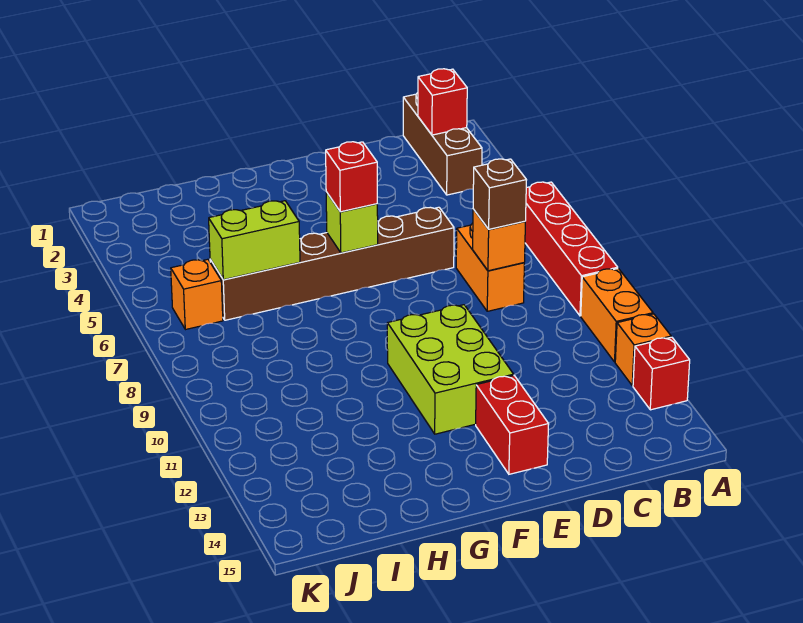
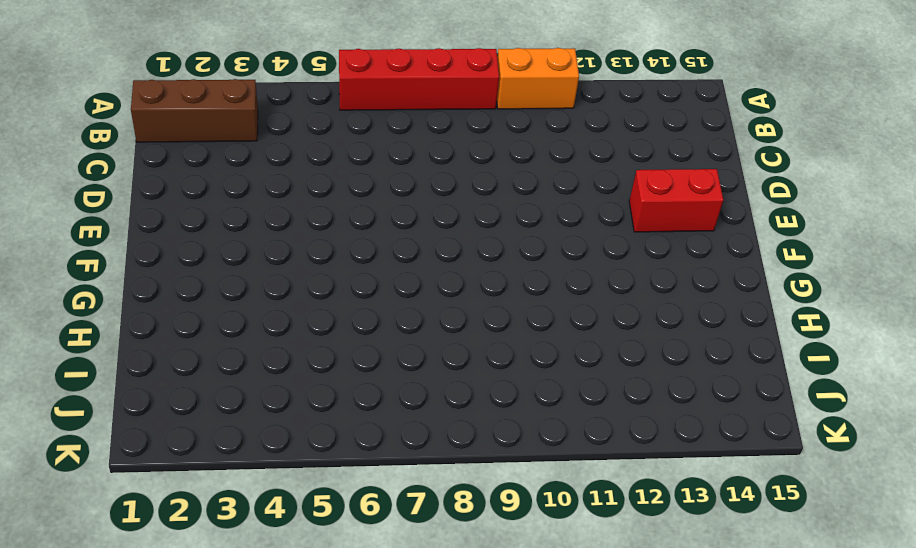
none -> orange 1x1 brick [615,314,671,386]
none -> red 1x1 brick [633,337,690,410]
none -> orange 1x2 brick [456,223,524,311]

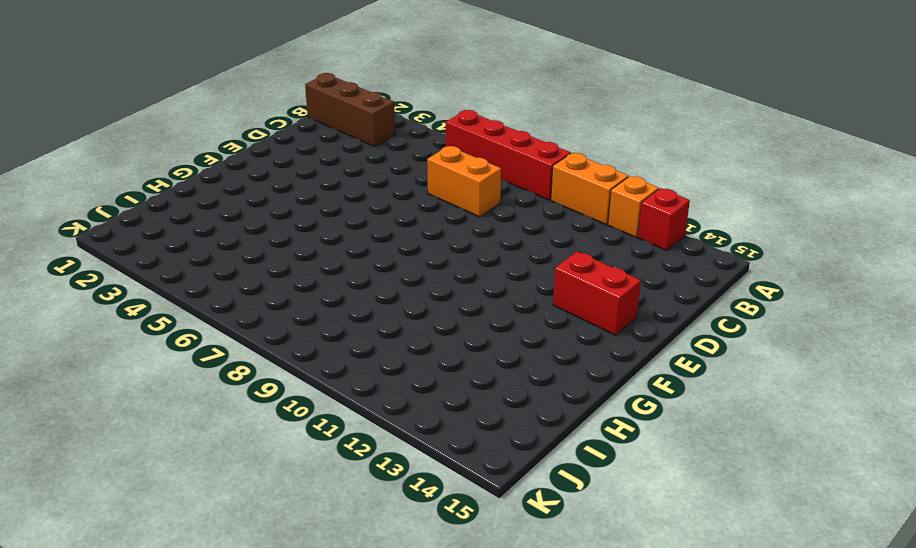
none -> brown 1x6 brick [210,207,454,320]
none -> lime 2x3 brick [387,305,514,434]
none -> orange 1x1 brick [171,259,223,330]

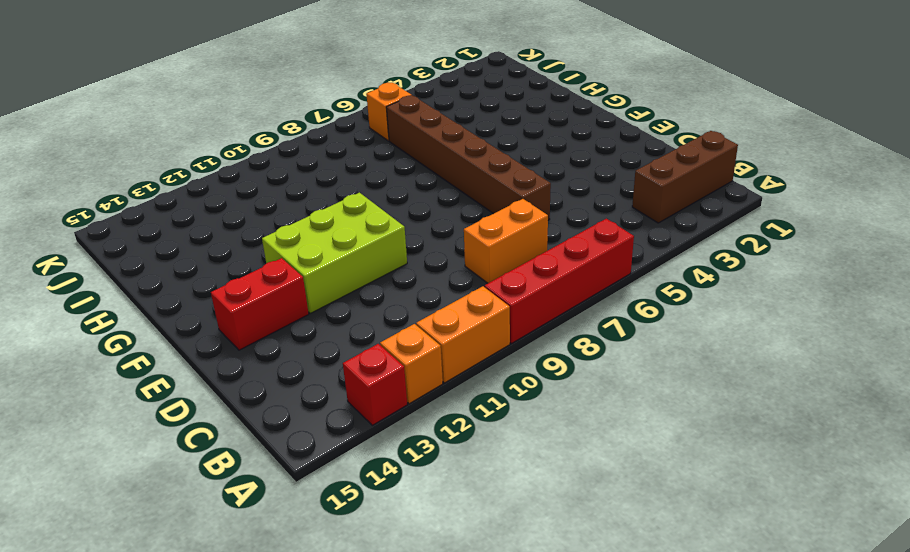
none -> red 1x1 brick [418,69,467,135]
none -> orange 1x1 brick [473,209,525,271]
none -> lime 1x1 brick [326,192,378,253]

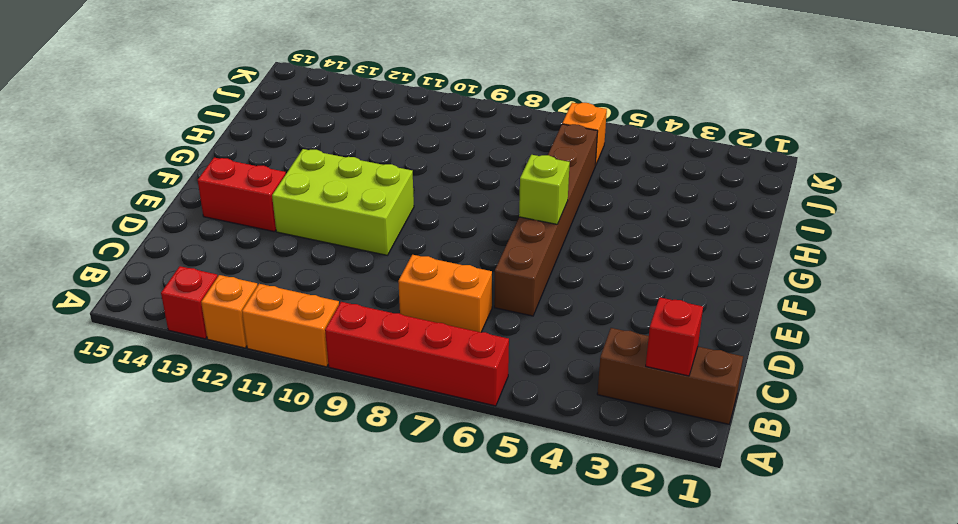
none -> orange 1x1 brick [473,209,525,271]
none -> lime 1x2 brick [209,201,300,280]
none -> brown 1x1 brick [473,159,526,229]

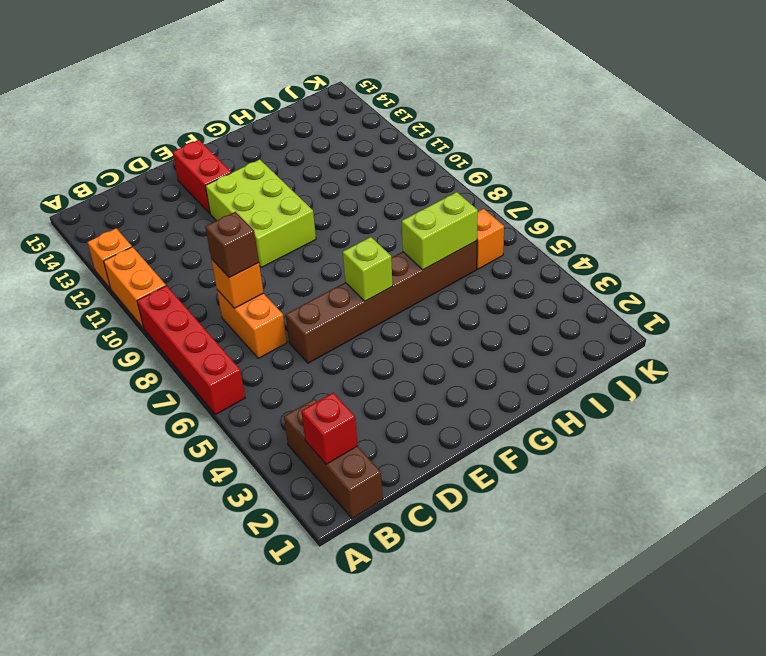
none -> red 1x1 brick [633,337,690,410]
none -> red 1x1 brick [326,142,377,212]

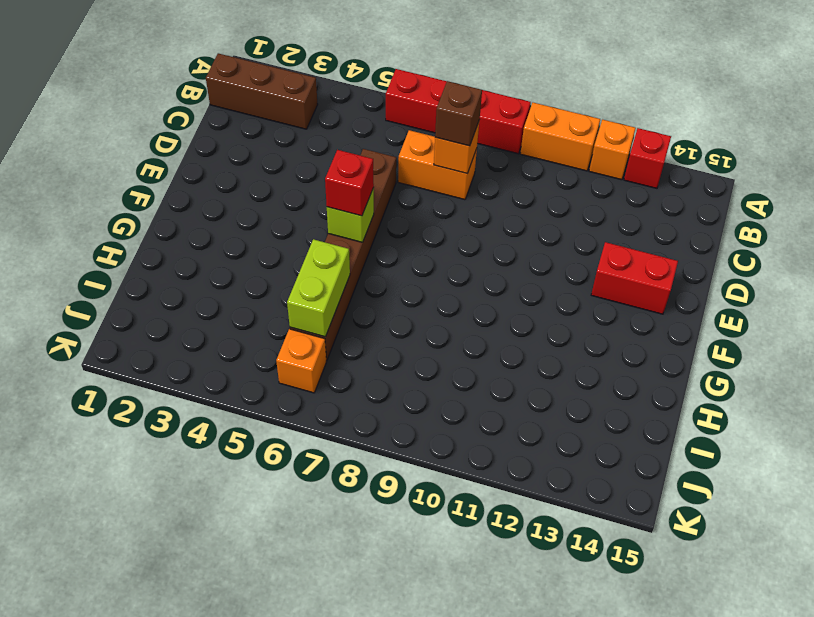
none -> lime 2x3 brick [387,305,514,434]
none -> red 1x1 brick [418,69,467,135]

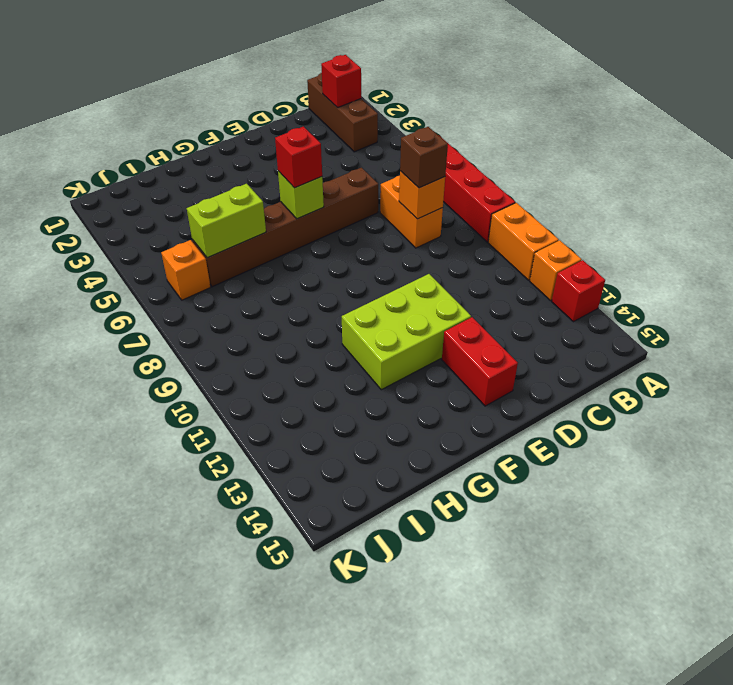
lime 2x3 brick [342,274,471,390] -> lime 2x3 brick turned to [387,305,514,434]

